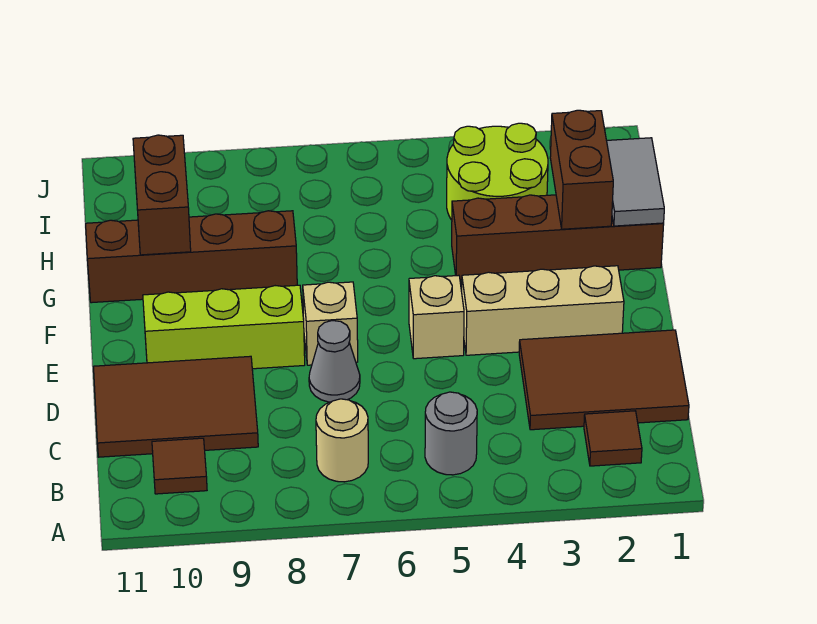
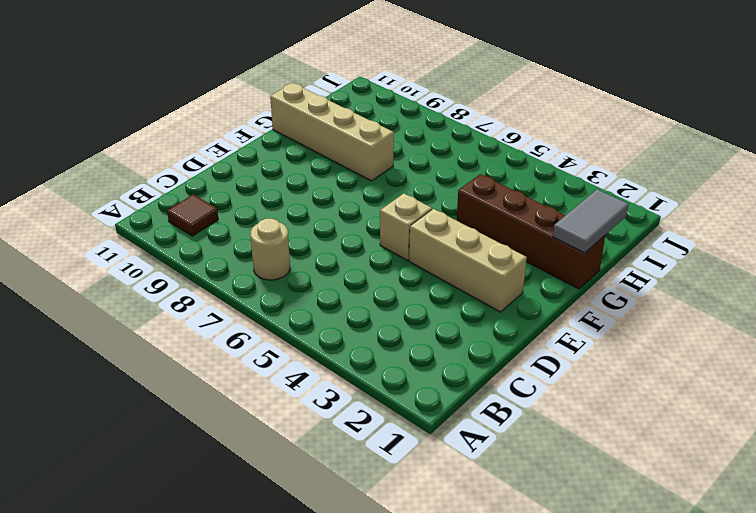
tan 1x4 brick [270,83,394,181] -> brown 1x4 brick [86,211,297,303]
none -> brown 1x1 tile [584,411,642,466]
none -> grey 1x1 round brick [425,392,477,475]
none -> brown 2x3 tile [519,330,689,430]

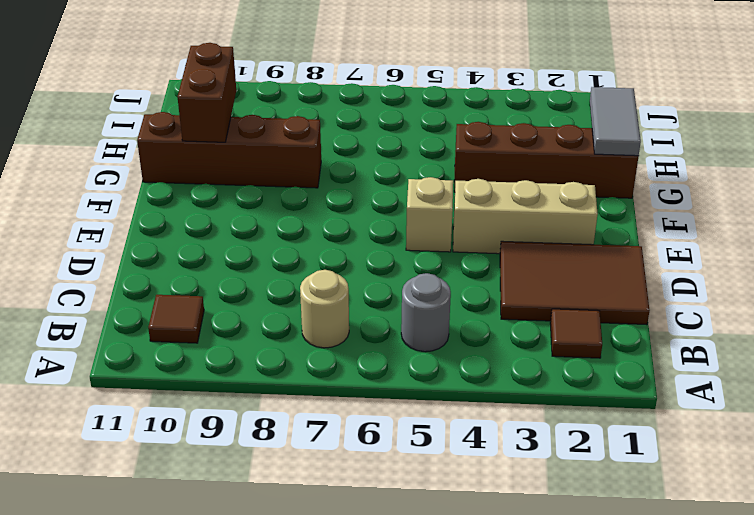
none -> brown 2x3 tile [94,356,258,457]
none -> grey 1x1 cone [309,321,360,402]
none -> tan 1x1 brick [303,282,358,365]

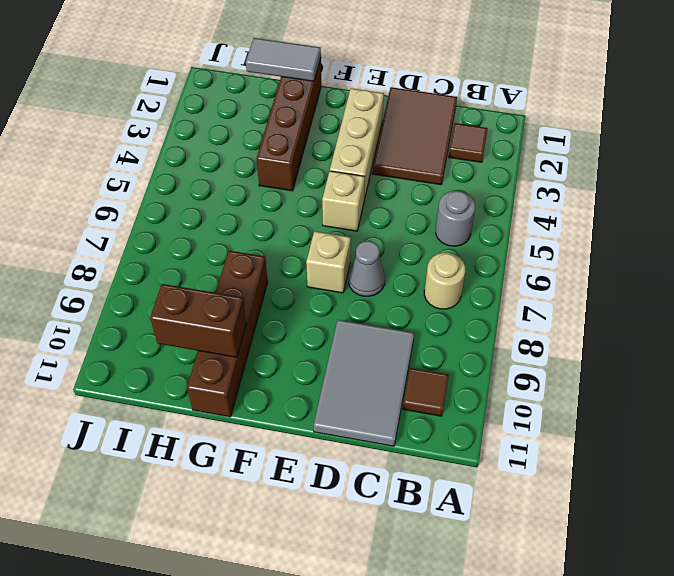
grey 2x3 tile [314,320,414,446] -> brown 2x3 tile [94,356,258,457]
none -> lime 1x3 brick [143,285,305,369]
none -> lime 2x2 round brick [447,123,548,220]
none -> brown 1x2 brick [550,110,613,229]

